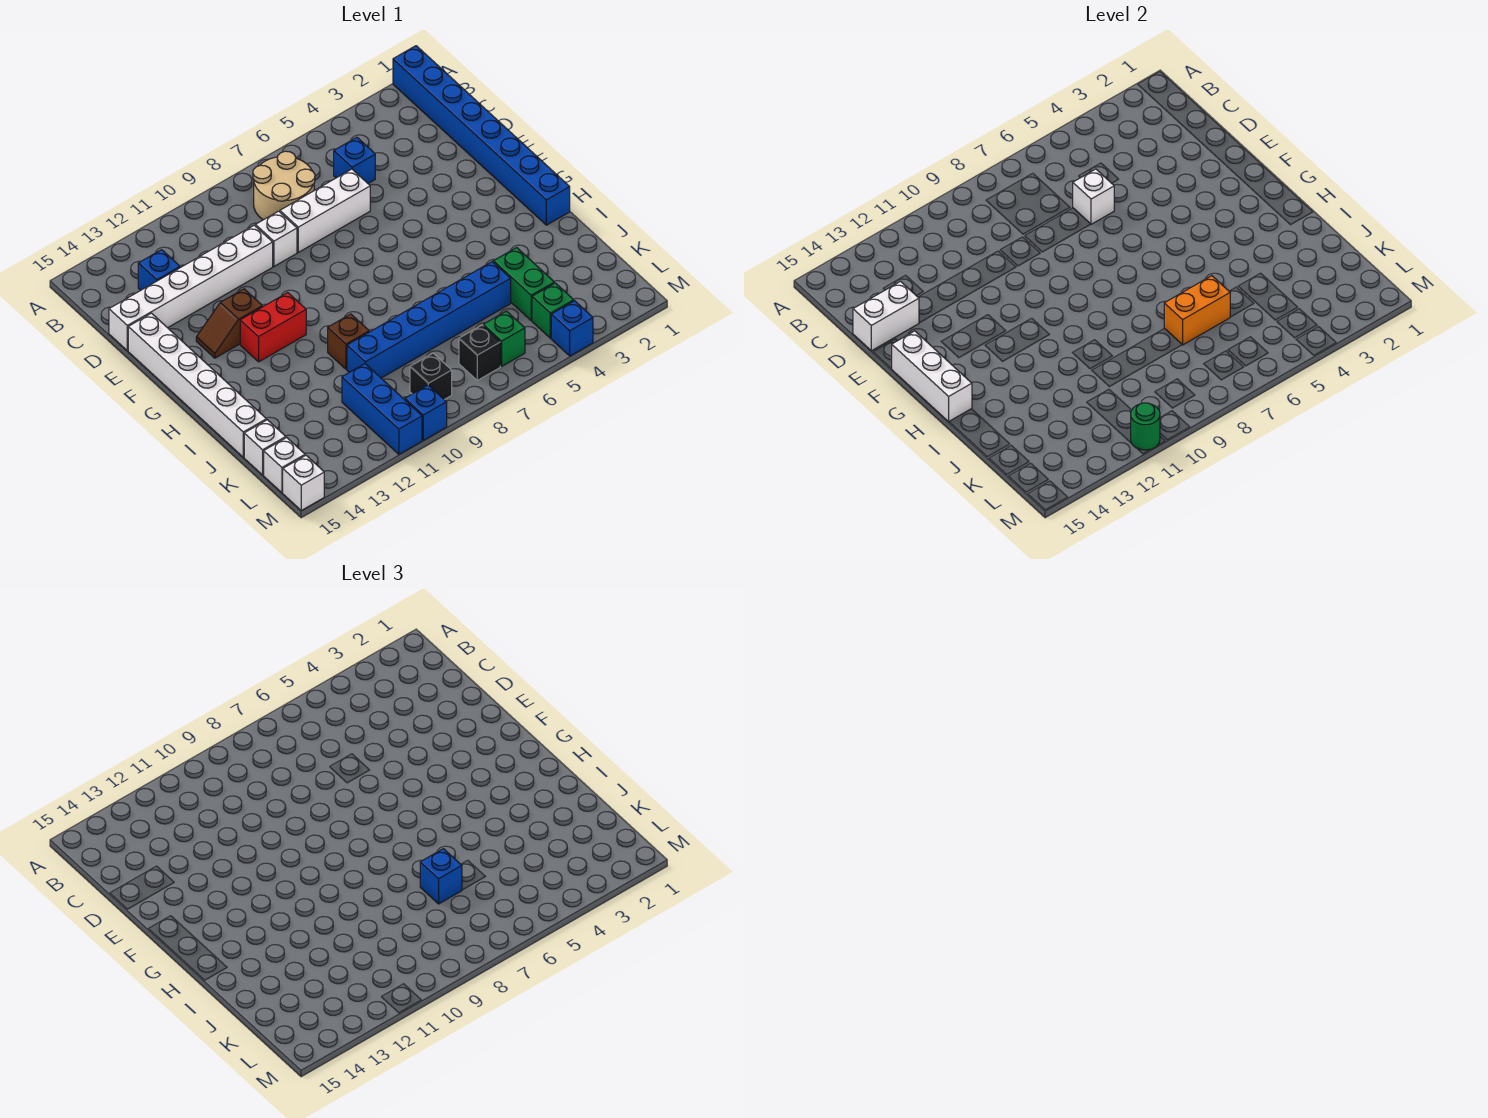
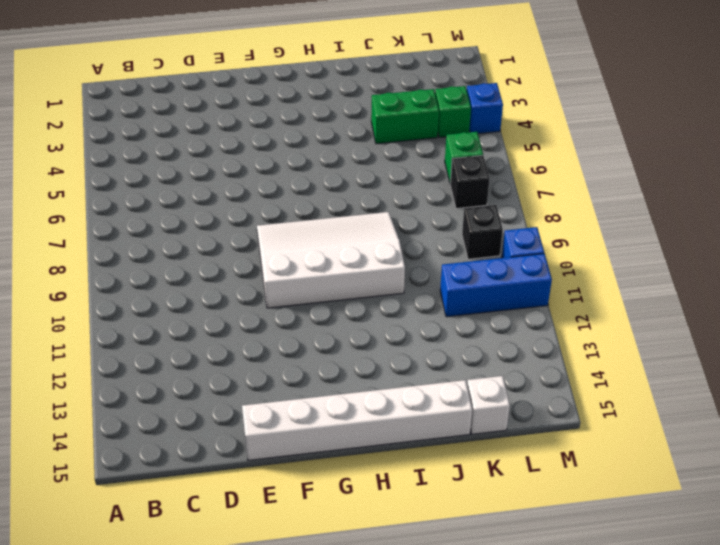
white 3x4 slope [257,212,405,308] -> brown 1x1 brick [328,314,369,369]
none -> blue 1x8 brick [393,46,570,225]
none -> tan 2x2 round brick [253,151,315,220]
none -> blue 1x1 brick [334,137,375,183]

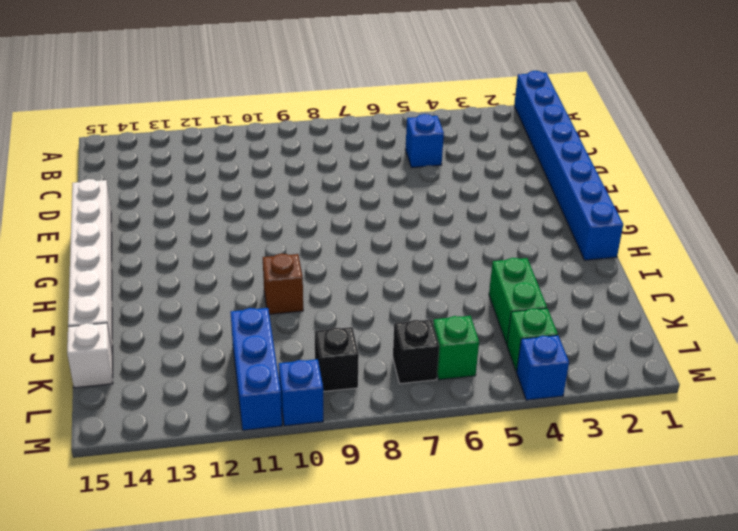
none -> tan 2x2 round brick [253,151,315,220]
none -> blue 1x1 brick [138,250,180,290]
none -> white 1x3 brick [280,169,370,252]

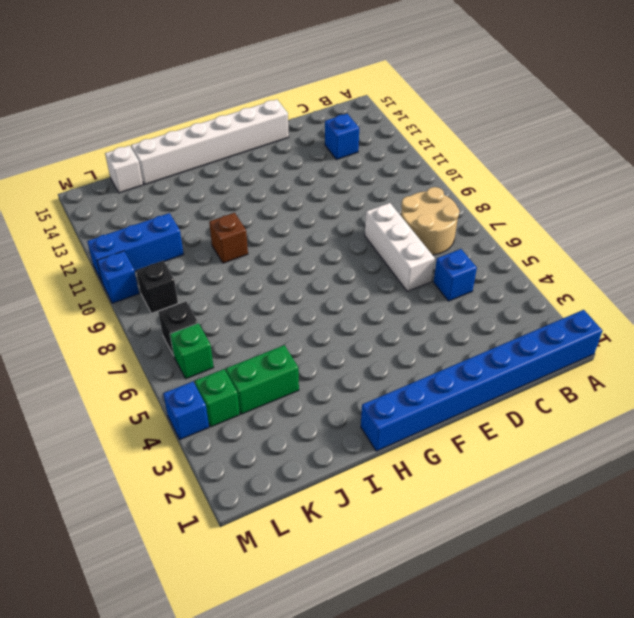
none -> white 1x1 brick [255,211,297,266]
none -> white 1x6 brick [109,225,273,351]
none -> brown 1x2 slope [196,289,262,358]

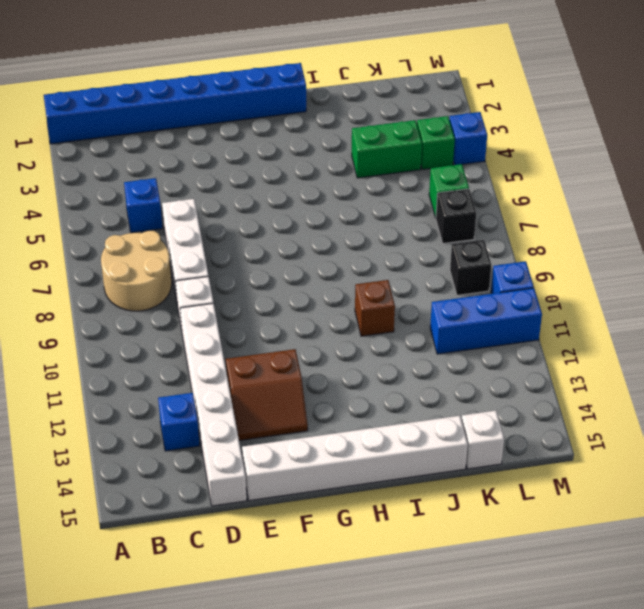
brown 2x2 slope [226,349,308,441] -> brown 1x2 slope [196,289,262,358]
none -> red 1x2 brick [240,293,306,362]
none -> blue 1x6 brick [347,262,511,378]
none -> white 1x1 brick [264,438,305,493]

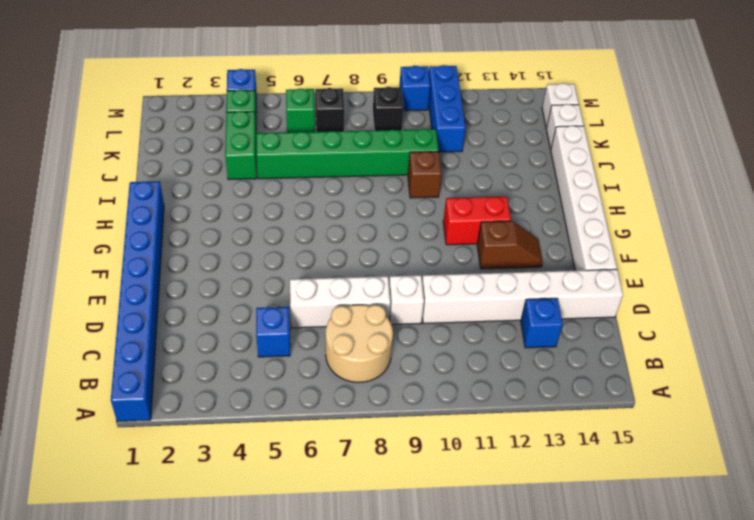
green 1x6 brick [256,129,439,179] -> blue 1x6 brick [347,262,511,378]
none -> white 1x1 brick [283,455,324,510]
none -> white 1x1 brick [1073,169,1114,224]
none -> white 1x2 brick [853,281,919,351]

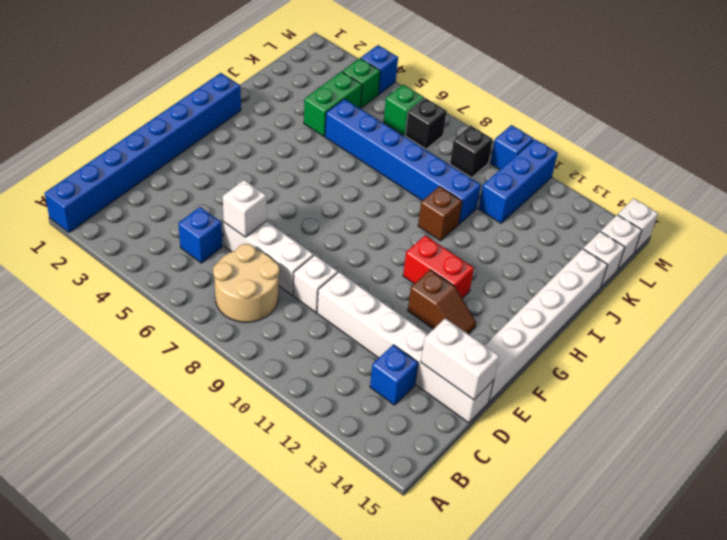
none -> white 1x3 brick [892,331,972,422]
none -> orange 1x2 brick [1164,276,1230,345]
none -> green 1x1 round brick [1131,403,1160,450]

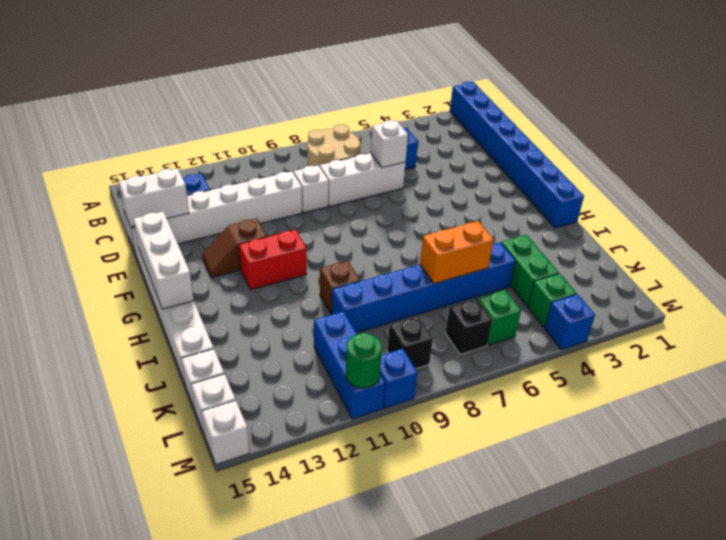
none -> blue 1x1 brick [420,849,462,904]

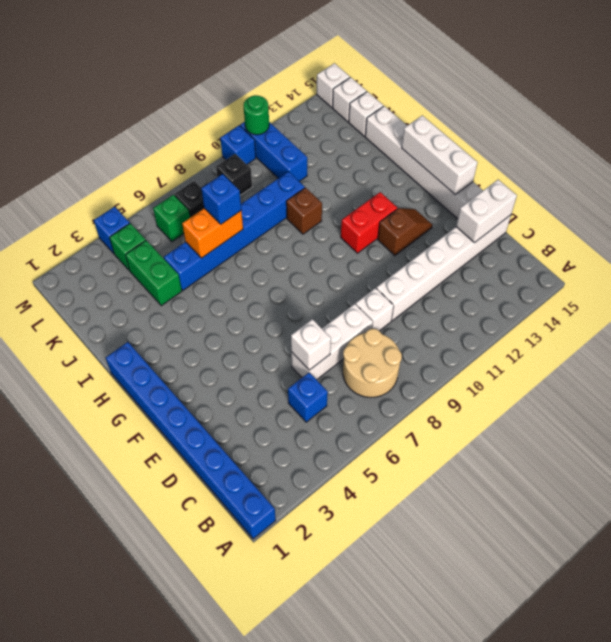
none -> blue 1x1 brick [138,250,180,290]

